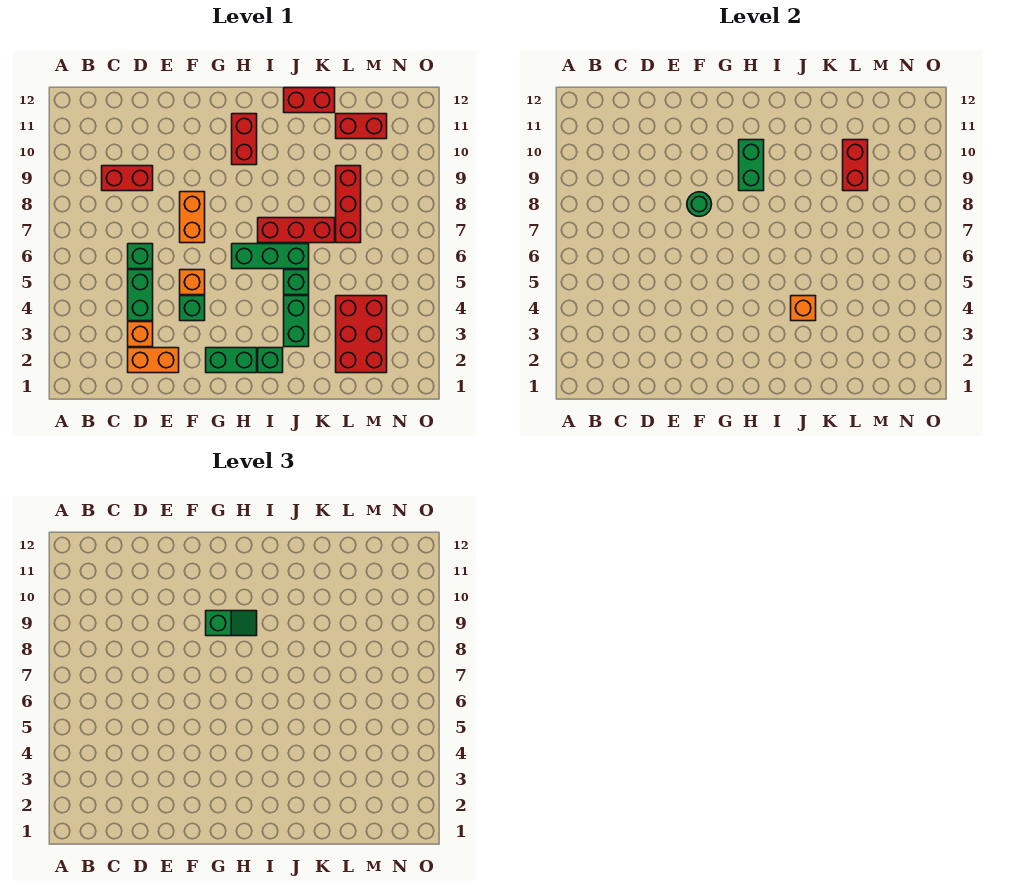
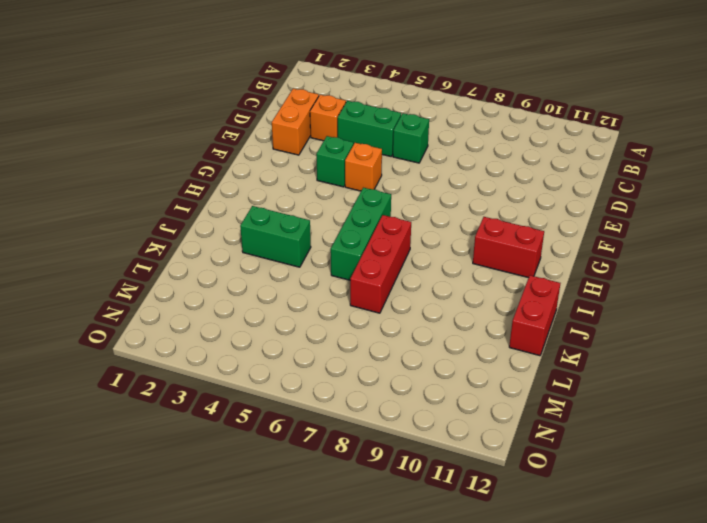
none -> red 1x2 brick [102,166,153,191]
none -> orange 1x2 brick [180,192,205,243]
none -> green 1x2 brick [206,348,257,373]

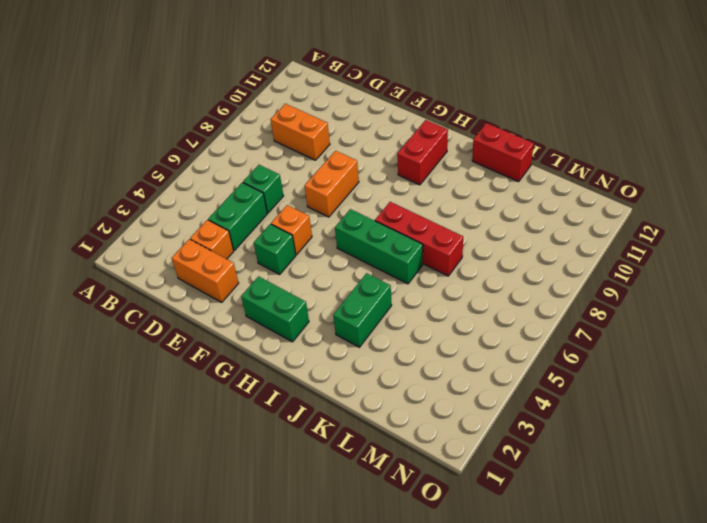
orange 1x2 brick [270,104,330,160] -> red 1x2 brick [102,166,153,191]
none -> green 1x1 brick [258,348,283,373]
none -> green 1x1 brick [284,270,309,295]
none -> red 2x3 brick [336,296,387,373]

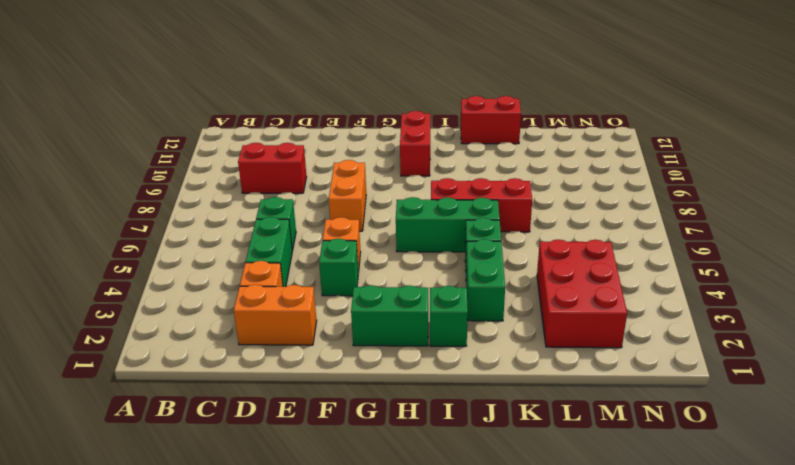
none -> red 1x3 brick [336,166,361,243]
none -> red 1x2 brick [336,114,387,139]
none -> green 1x1 round brick [687,192,712,216]

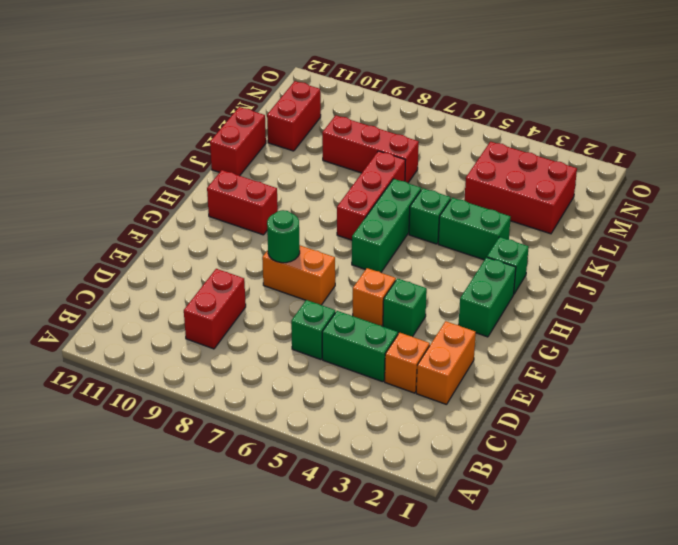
none -> green 1x2 brick [739,140,764,191]
none -> orange 1x1 brick [791,296,816,321]
none -> red 1x2 brick [843,140,868,191]

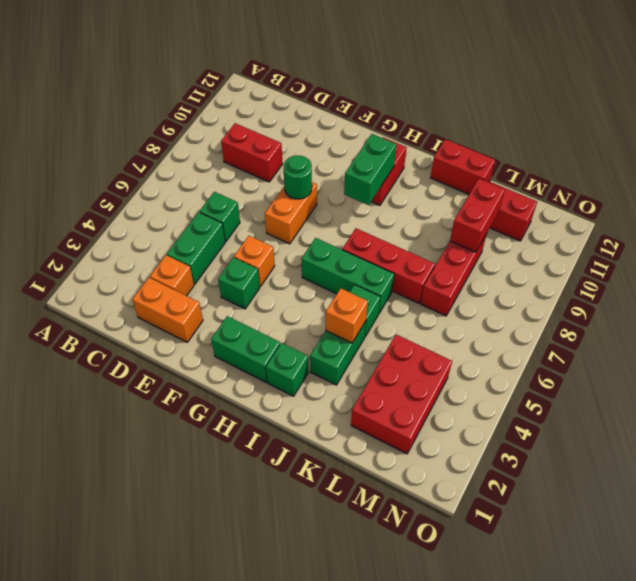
none -> green 1x2 slope [206,611,257,636]

